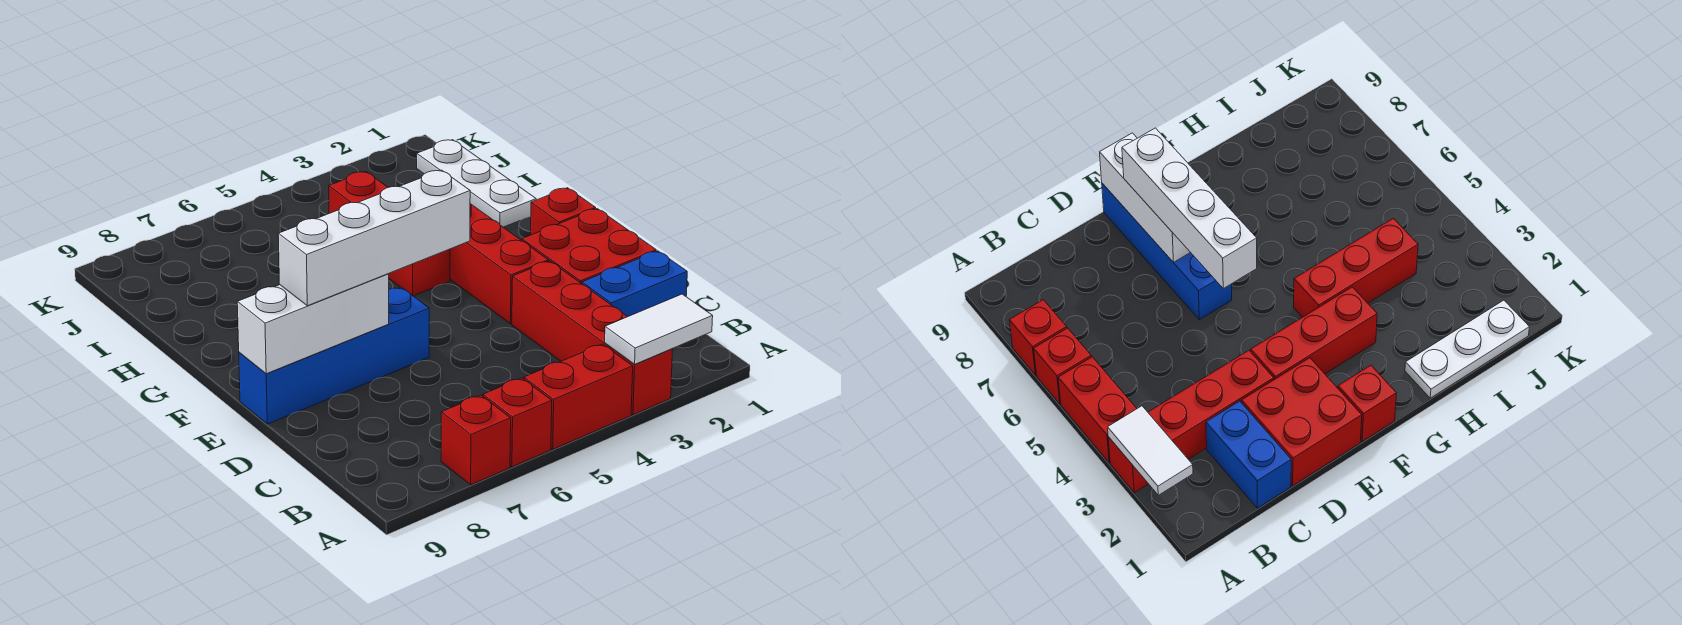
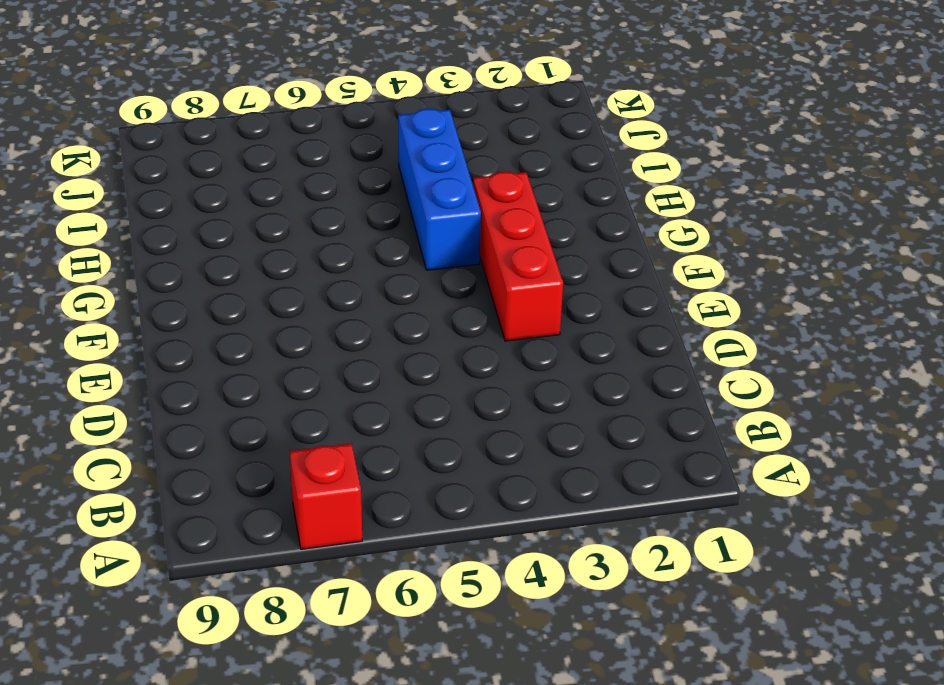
blue 1x3 brick [398,109,481,270] -> red 1x3 brick [329,172,450,296]
none -> red 1x4 brick [512,261,673,415]
none -> red 1x2 brick [524,344,633,449]
none -> red 1x1 brick [483,378,552,467]

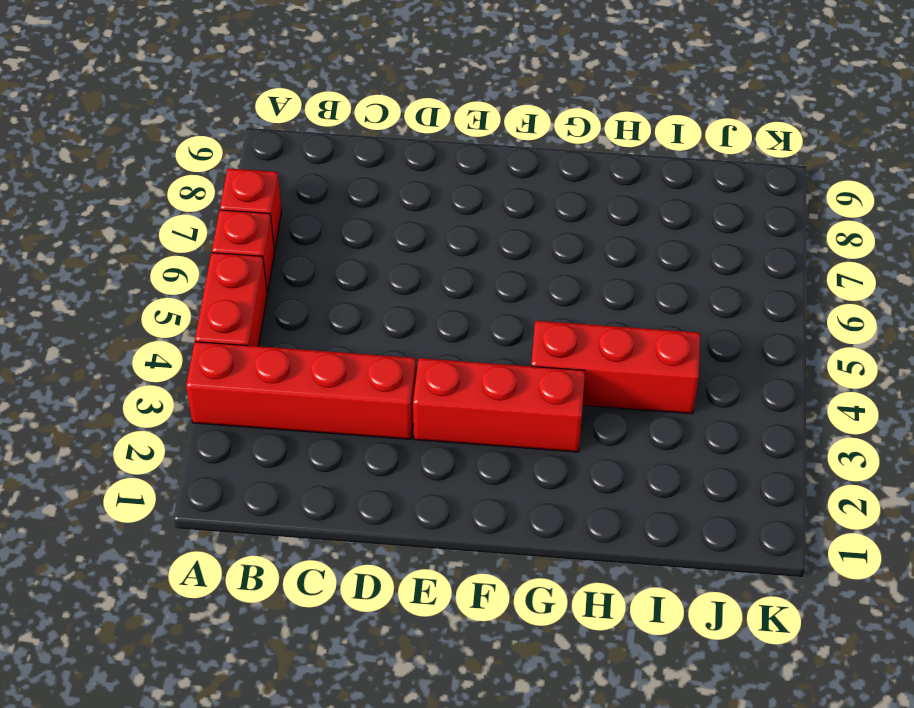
none -> blue 1x2 brick [582,251,687,317]
none -> red 2x2 brick [522,209,656,284]
none -> blue 1x4 brick [239,287,429,424]

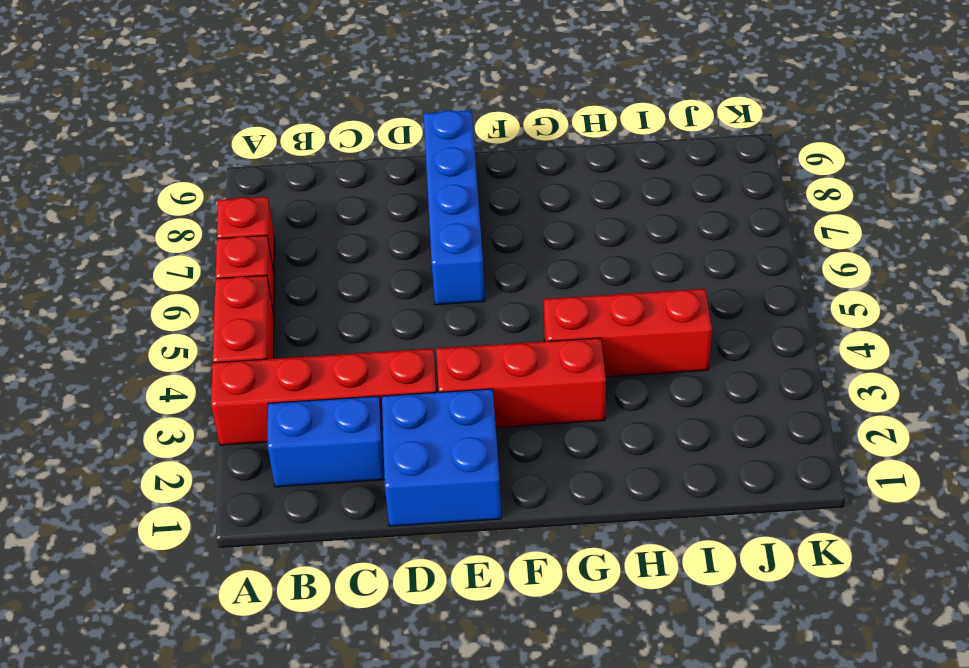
blue 1x2 brick [268,396,385,487] -> blue 1x2 brick turned to [582,251,687,317]
blue 2x2 brick [382,389,501,526] -> red 2x2 brick [522,209,656,284]
none -> red 1x1 brick [531,188,596,235]
none -> white 1x3 plate [417,140,536,227]
none -> white 1x2 tile [605,294,713,364]

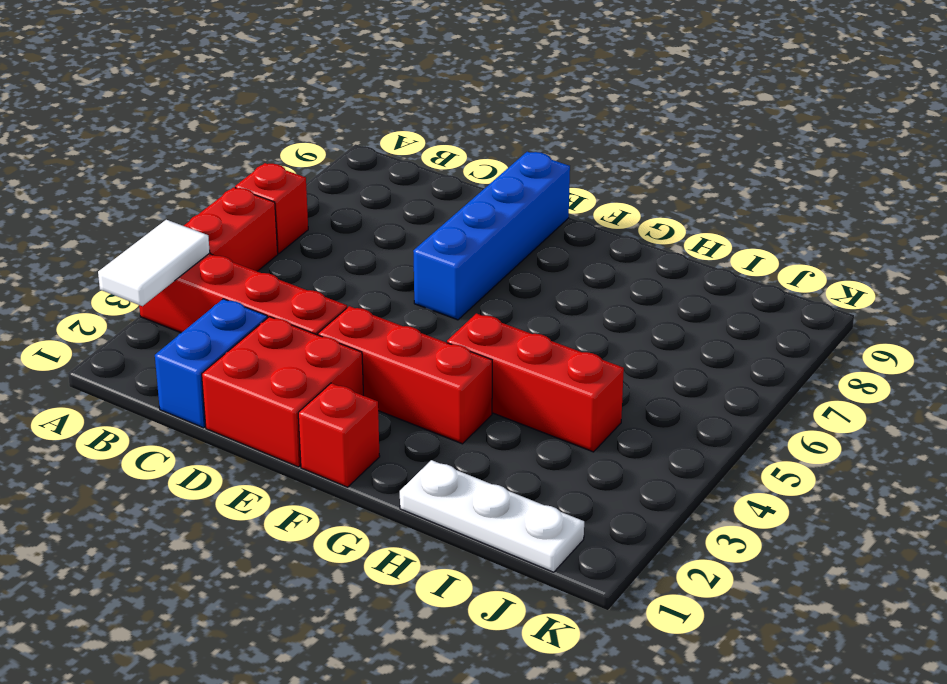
none -> red 1x1 brick [441,395,511,485]
none -> white 1x3 brick [237,274,389,374]
none -> white 1x4 brick [278,170,470,306]

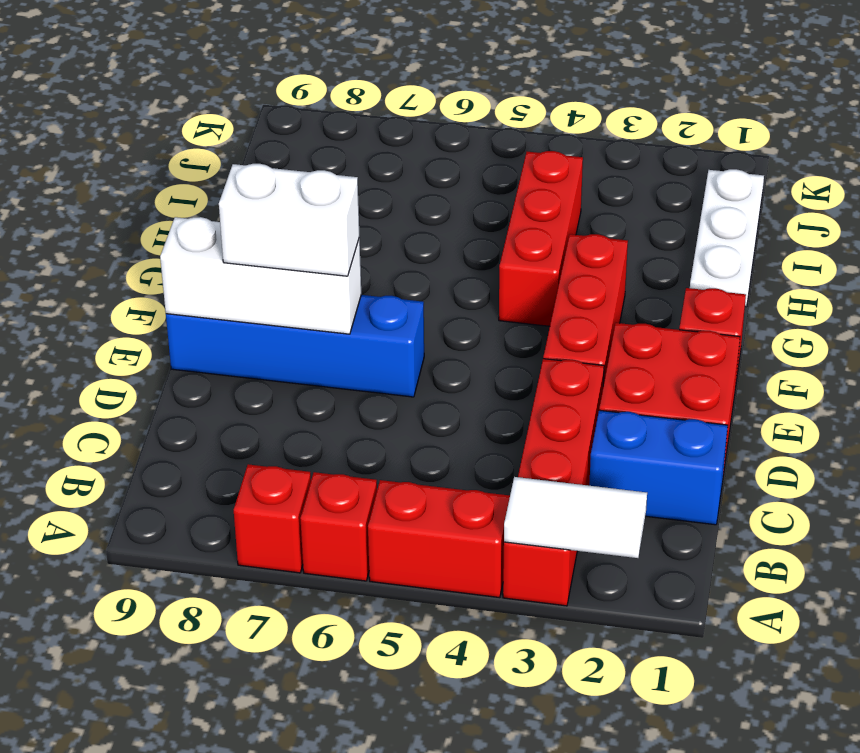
white 1x2 brick [219,164,360,276] -> white 1x4 brick [278,170,470,306]

